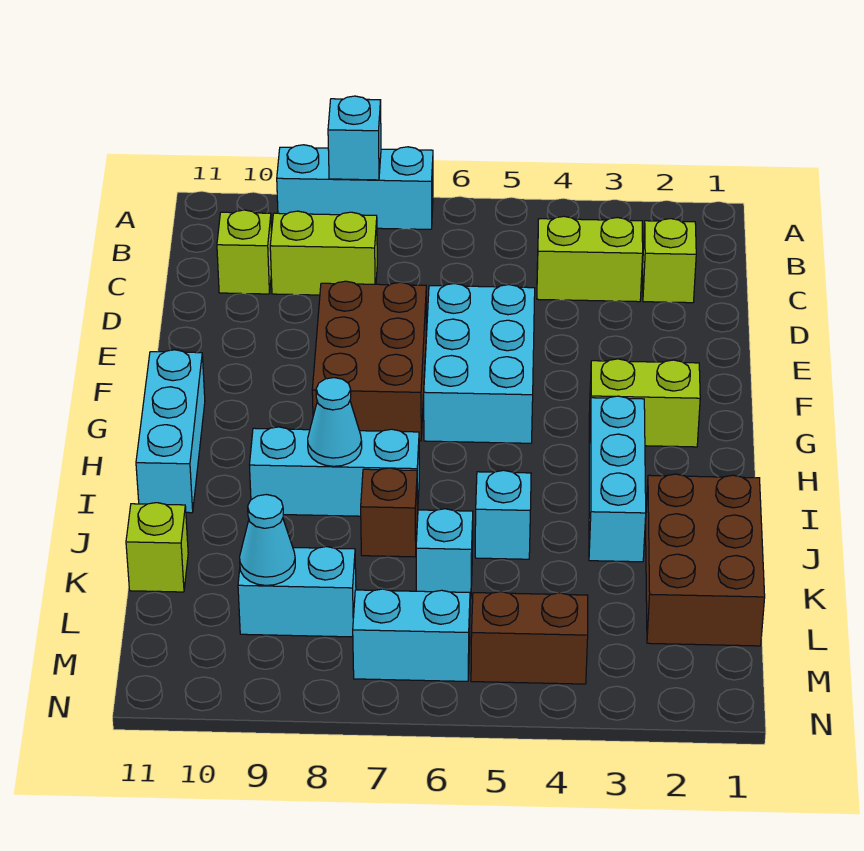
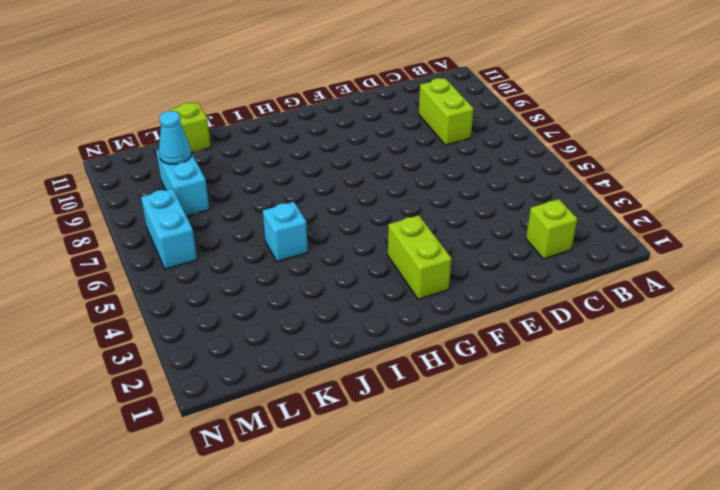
none -> cyan 1x3 brick [277,145,433,229]
none -> lime 1x2 brick [537,216,643,302]
none -> lime 1x1 brick [217,210,272,294]

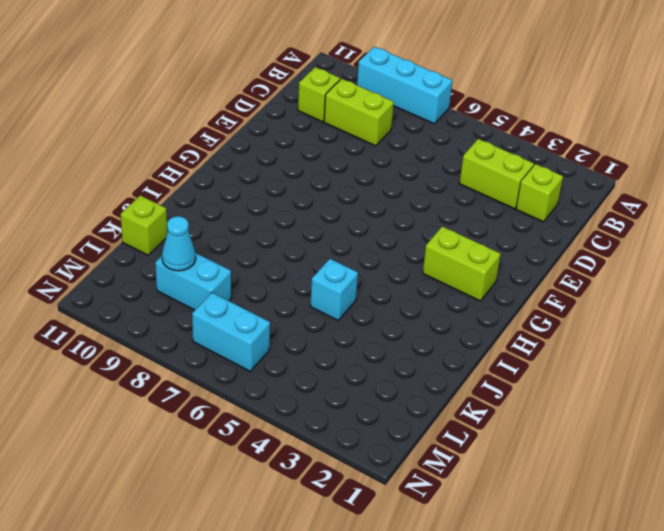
none -> cyan 2x3 brick [424,283,535,443]
none -> brown 2x3 brick [312,281,426,441]
none -> cyan 1x3 brick [136,350,205,513]

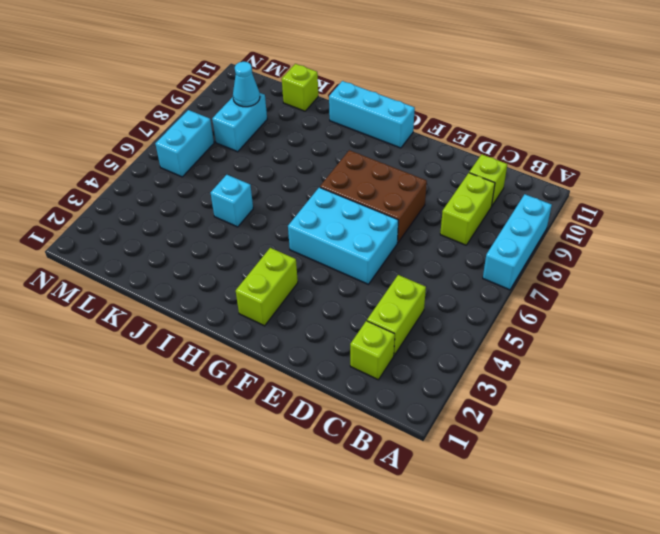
none -> cyan 1x3 brick [589,396,646,562]
none -> cyan 1x3 brick [250,427,419,517]
none -> brown 2x3 brick [646,474,765,646]

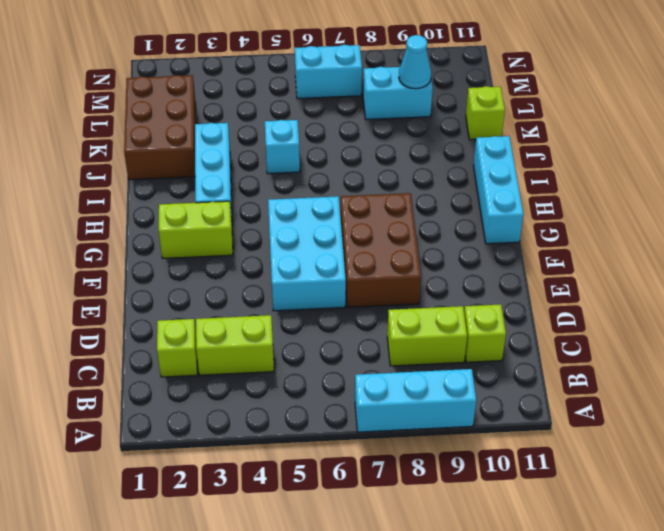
none -> cyan 1x3 brick [250,427,419,517]
none -> brown 1x1 brick [361,468,417,557]
none -> cyan 1x1 brick [416,509,473,598]

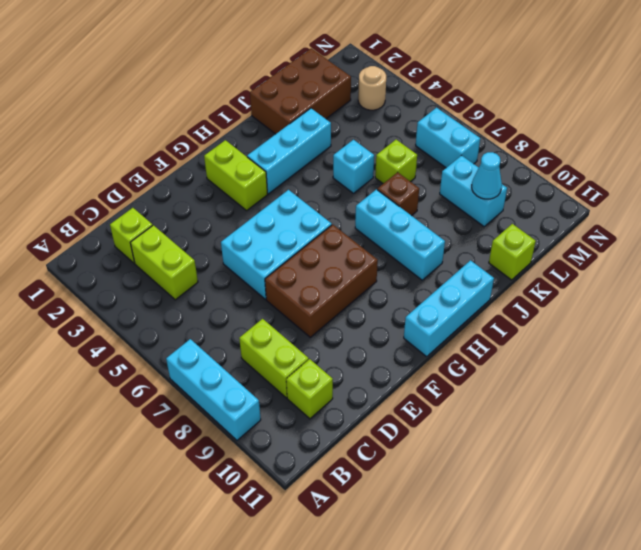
lime 1x1 brick [375,140,417,184] -> cyan 1x1 brick [416,509,473,598]
tan 1x1 round brick [358,66,386,110] -> none
none -> brown 1x2 brick [471,592,588,684]
none -> cyan 1x1 brick [328,96,381,180]
none -> cyan 1x1 cone [308,378,362,466]

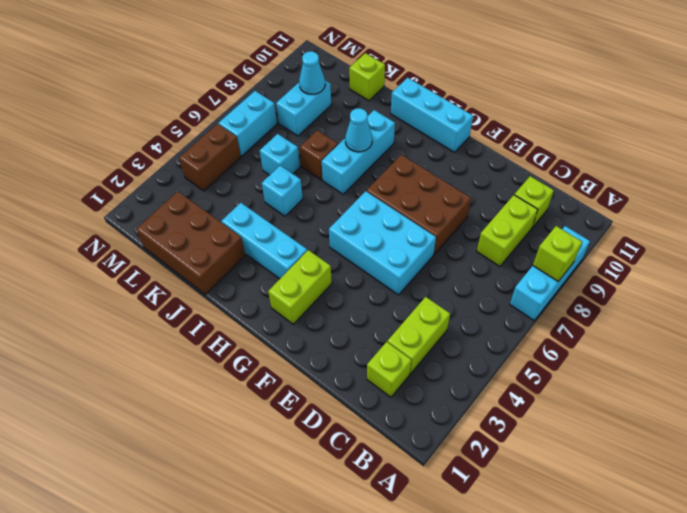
lime 1x1 brick [533,226,582,281] -> cyan 1x1 brick [328,96,381,180]

